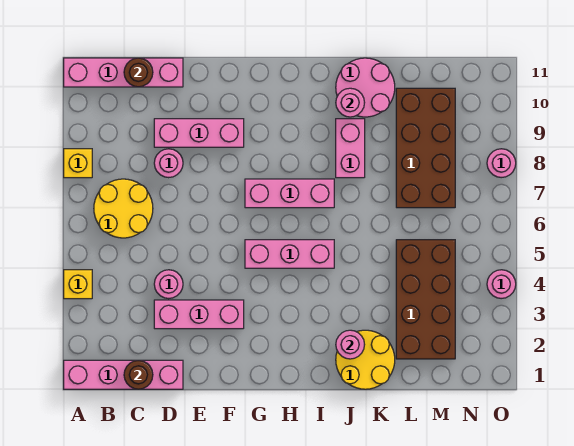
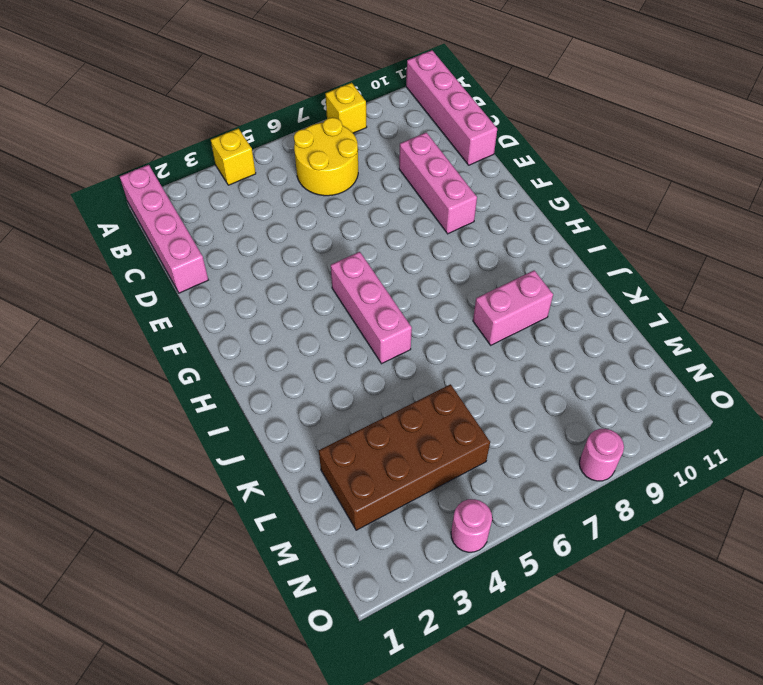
none -> pink 1x3 brick [154,300,244,329]
none -> pink 1x1 round brick [154,270,183,299]
none -> pink 1x1 round brick [154,149,183,178]

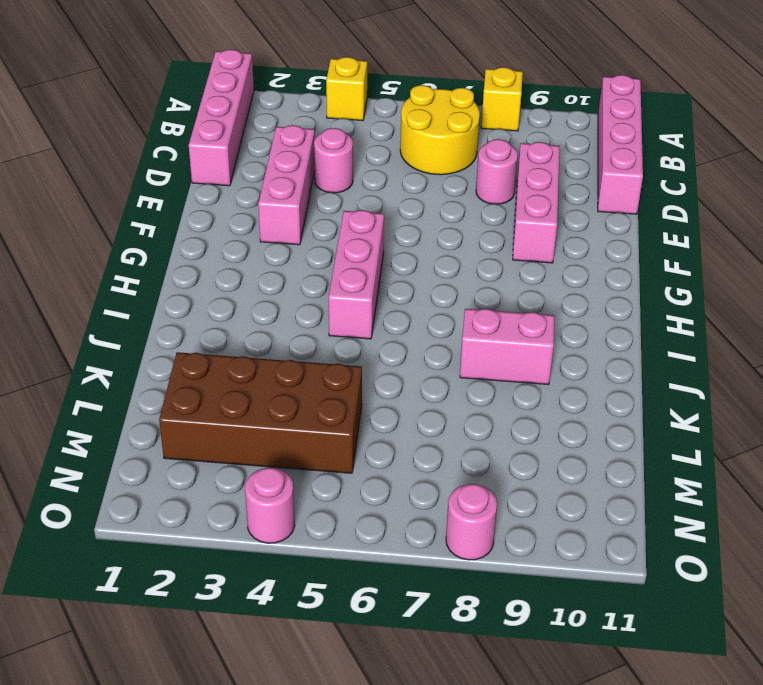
none -> pink 1x3 brick [245,179,334,208]
none -> yellow 2x2 round brick [336,330,395,389]
none -> pink 2x2 round brick [336,58,395,117]

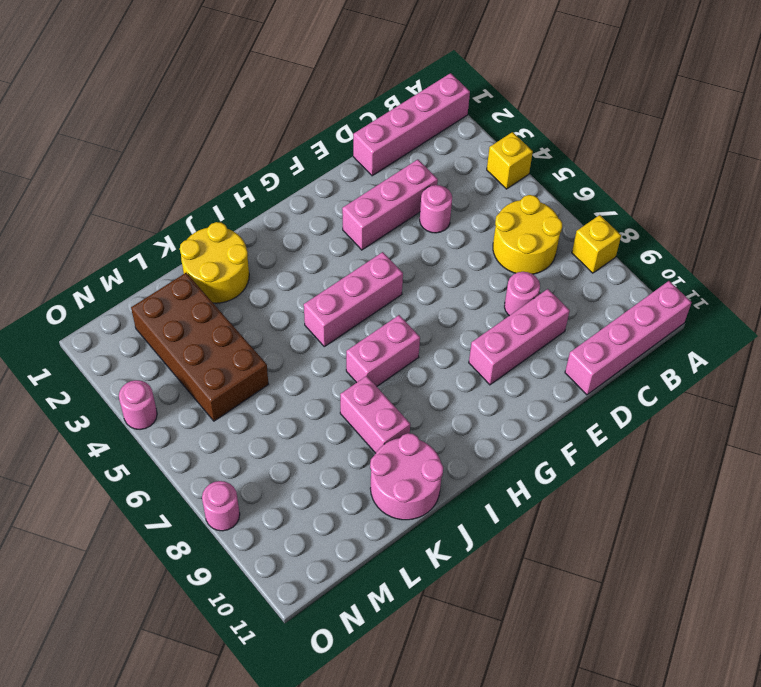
pink 1x2 brick [346,315,420,386] -> pink 1x3 brick [245,179,334,208]
none -> brown 2x4 brick [396,88,455,208]
none -> brown 1x1 round brick [124,360,153,389]
none -> brown 1x1 round brick [124,58,153,87]

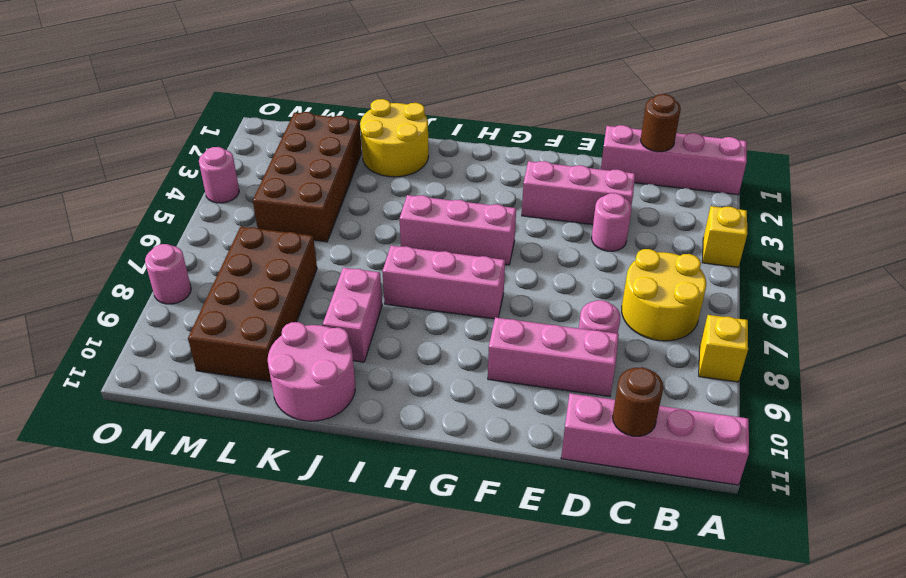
none -> pink 1x1 round brick [336,330,365,359]
none -> pink 1x1 round brick [336,88,365,117]

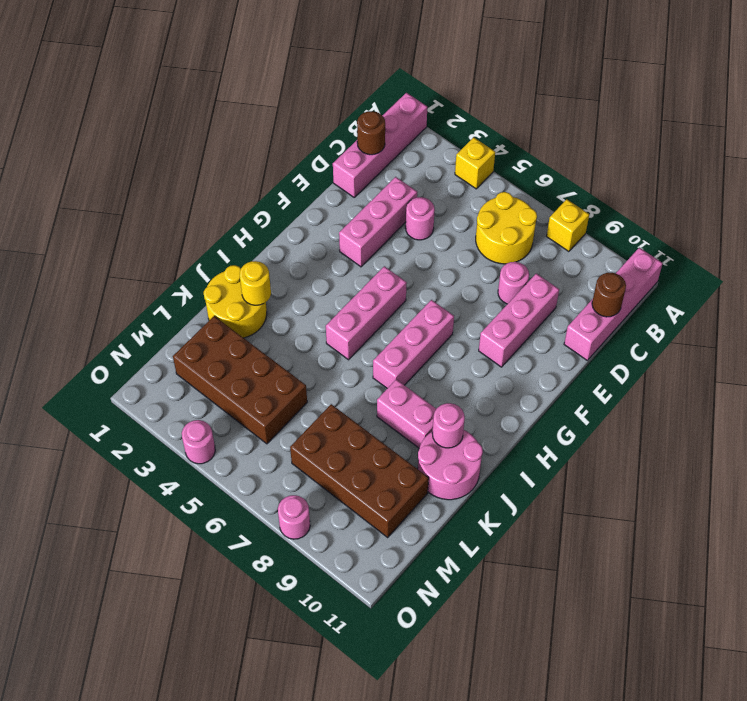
yellow 1x1 round brick [240,261,271,305] -> pink 1x1 round brick [336,330,365,359]

